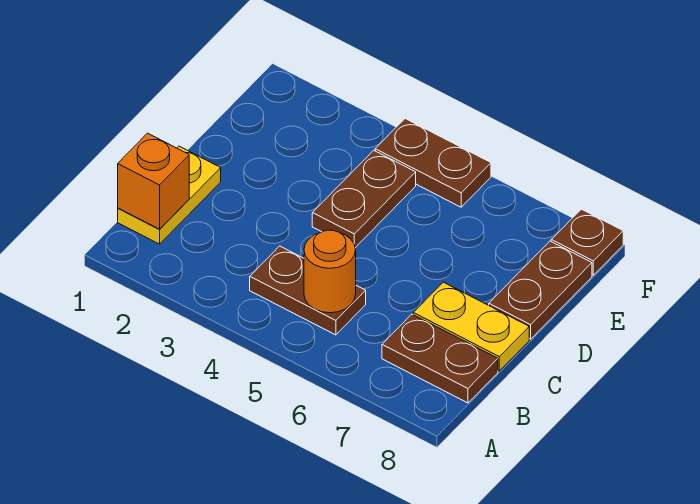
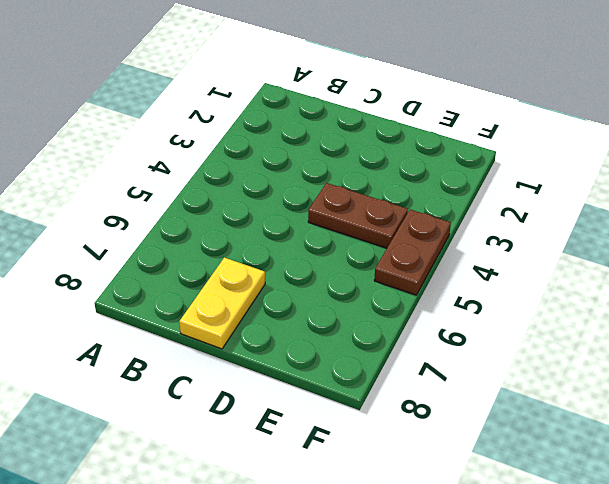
none -> yellow 1x2 plate [118,146,221,244]
none -> brown 1x2 plate [250,246,366,335]

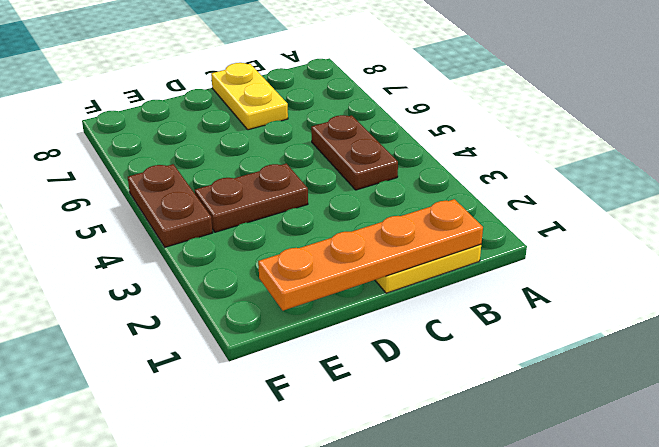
orange 1x4 plate [258,199,483,311] -> orange 1x1 brick [118,133,189,229]
none -> brown 1x2 plate [382,314,498,403]
none -> brown 1x2 plate [489,241,592,339]

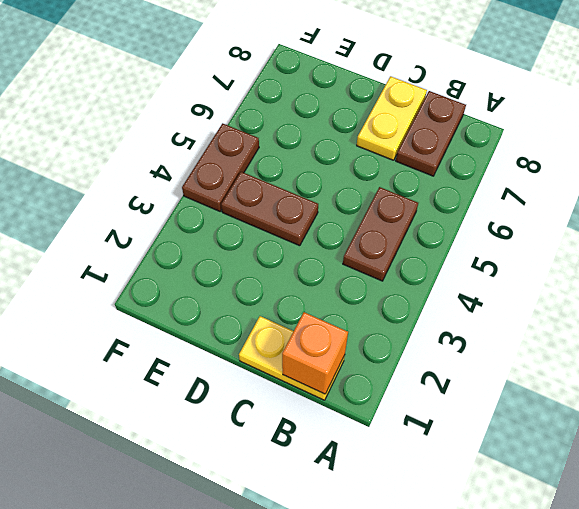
none -> brown 1x2 plate [489,241,592,339]
none -> brown 1x1 plate [551,209,623,275]

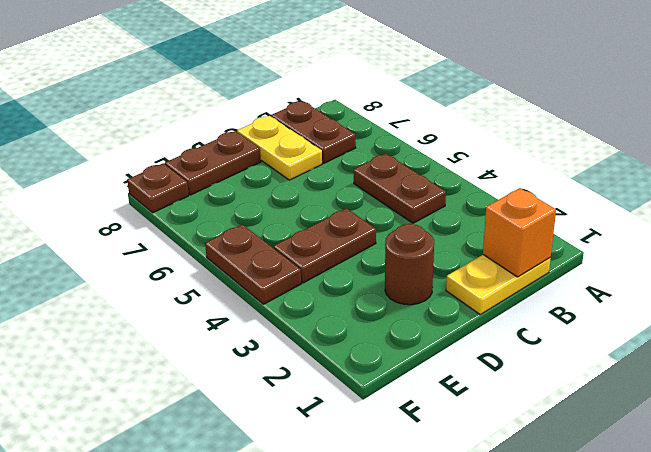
brown 1x1 round brick [385,224,434,305] -> none
none -> orange 1x1 round brick [304,230,356,313]

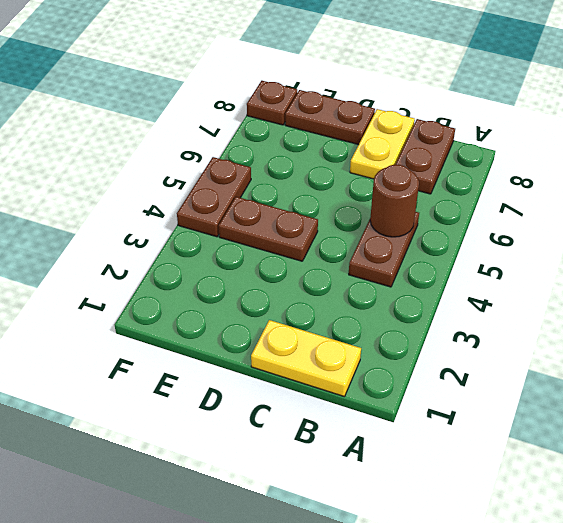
brown 1x1 round brick [370,165,419,237] -> orange 1x1 round brick [304,230,356,313]
none -> orange 1x1 brick [118,133,189,229]

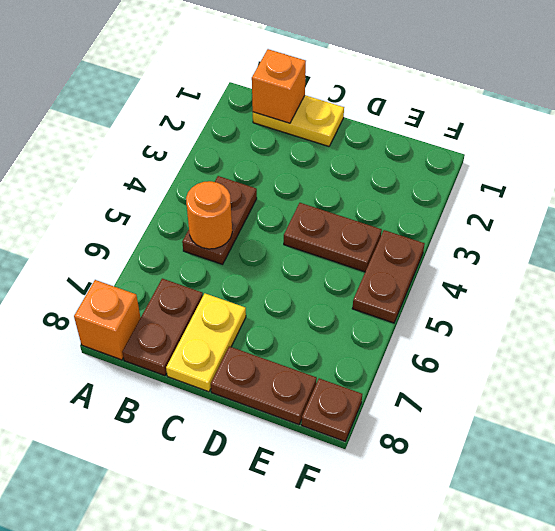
orange 1x1 brick [74,280,141,360] -> none

